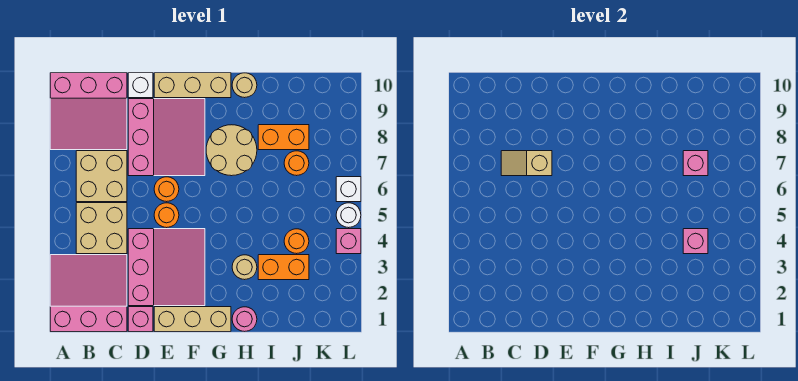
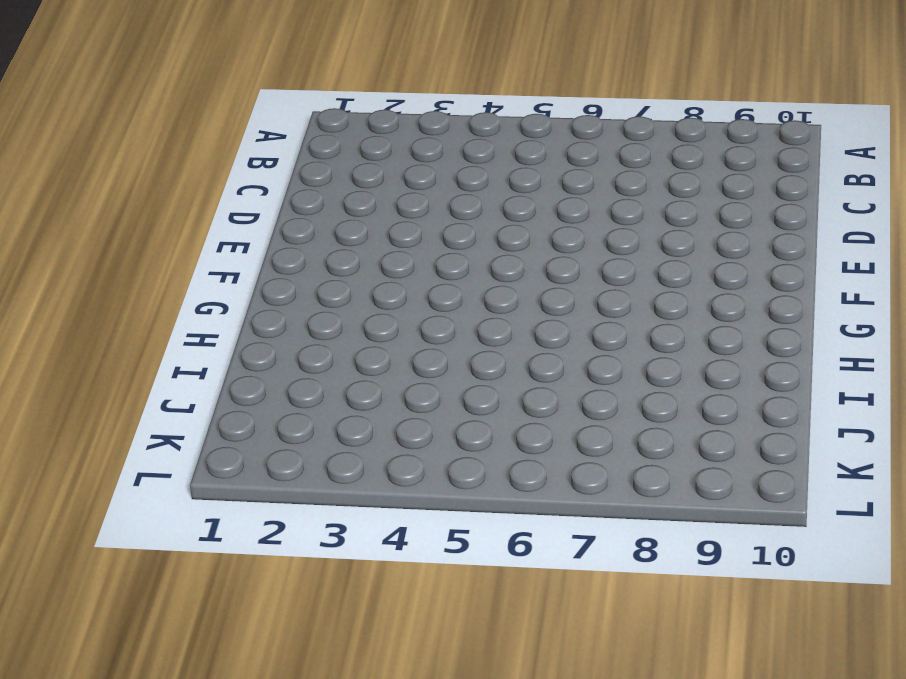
none -> pink 3x3 slope [50,255,127,332]
none -> pink 3x3 slope [50,73,127,150]
none -> tan 2x2 brick [76,203,127,254]

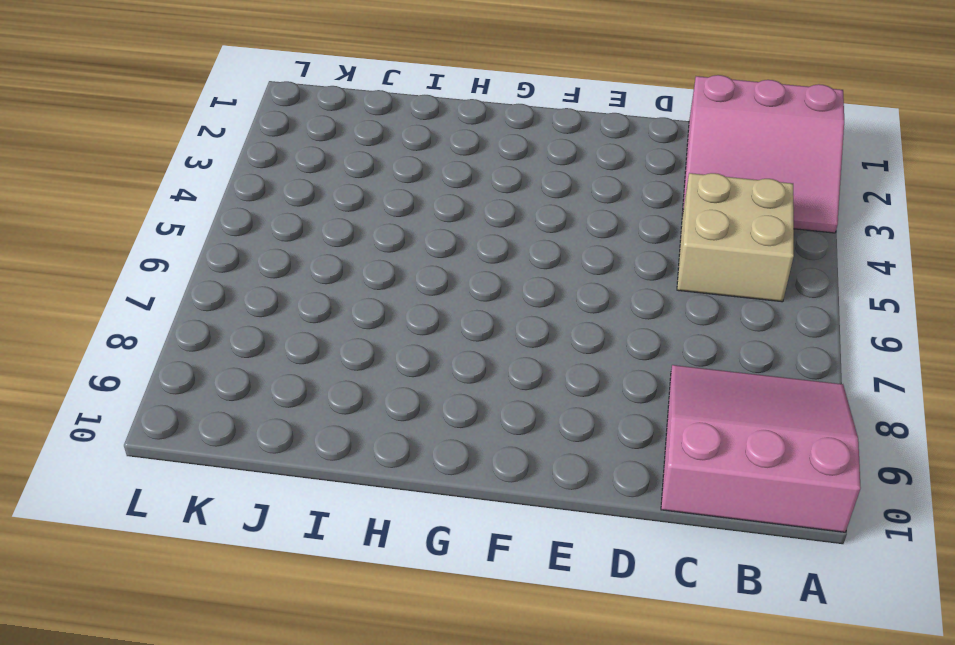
none -> tan 2x2 brick [76,151,127,202]
none -> pink 1x1 brick [128,307,153,332]
none -> pink 3x3 slope [128,229,205,306]

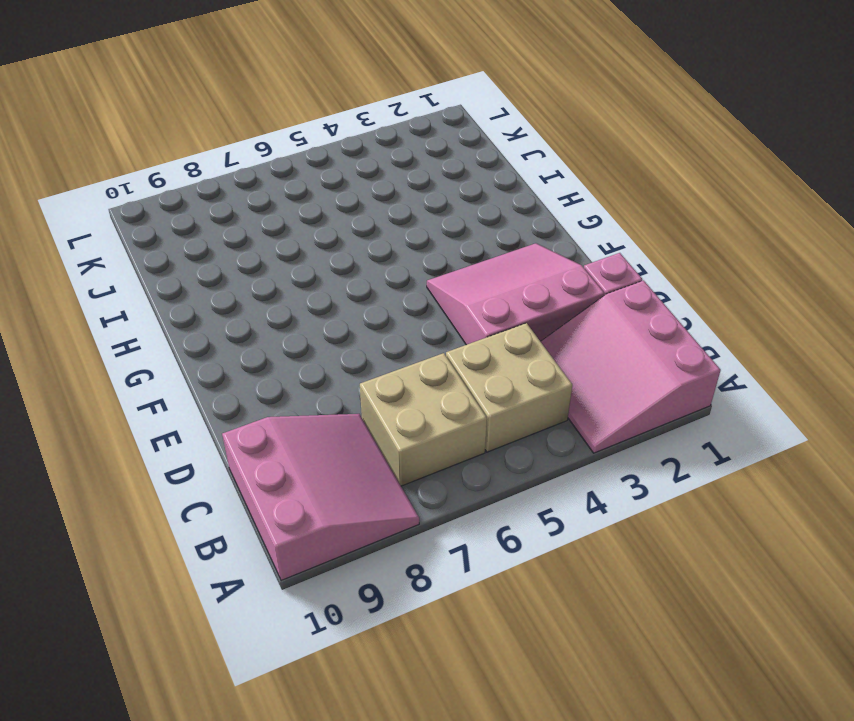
none -> pink 3x3 slope [128,99,205,176]
none -> white 1x1 brick [128,73,153,98]
none -> tan 1x3 brick [154,307,231,332]

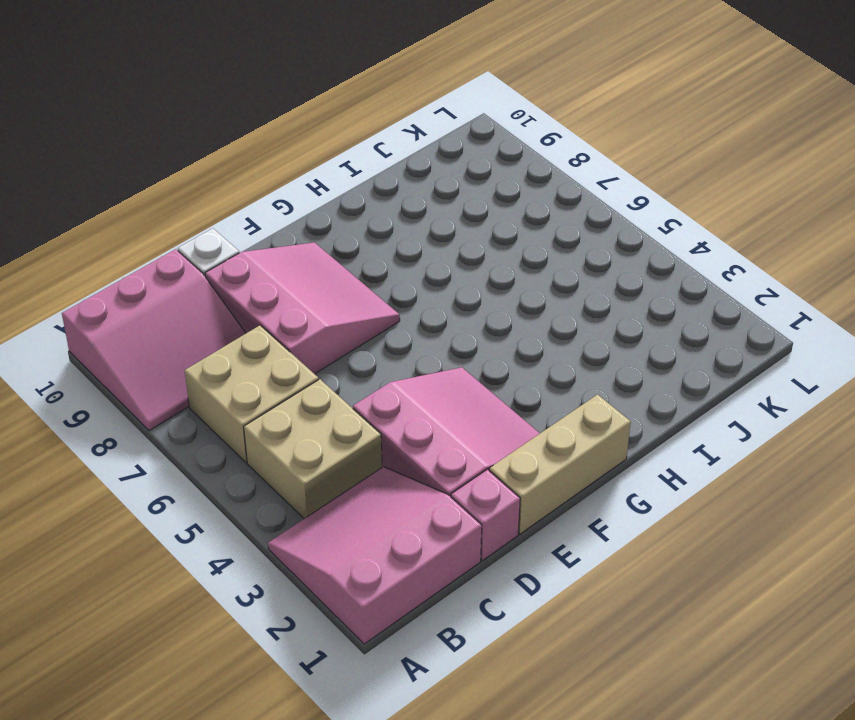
none -> orange 1x1 round brick [154,203,179,228]
none -> orange 1x1 round brick [154,177,179,202]
none -> tan 1x3 brick [154,73,231,98]

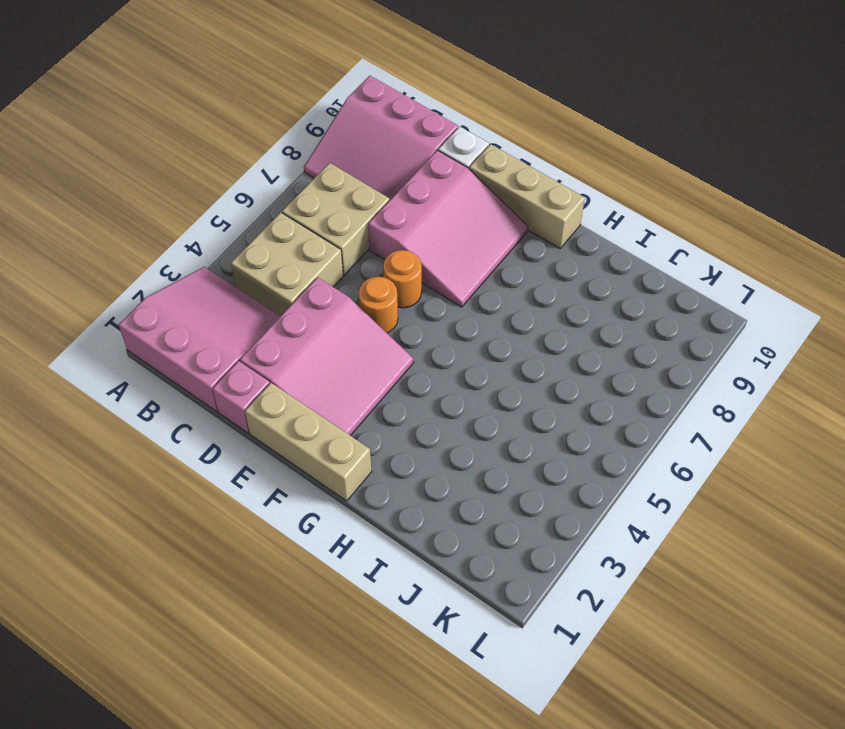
none -> tan 2x2 round brick [206,125,257,176]
none -> pink 1x1 round brick [232,307,257,332]
none -> tan 1x1 round brick [232,255,257,280]

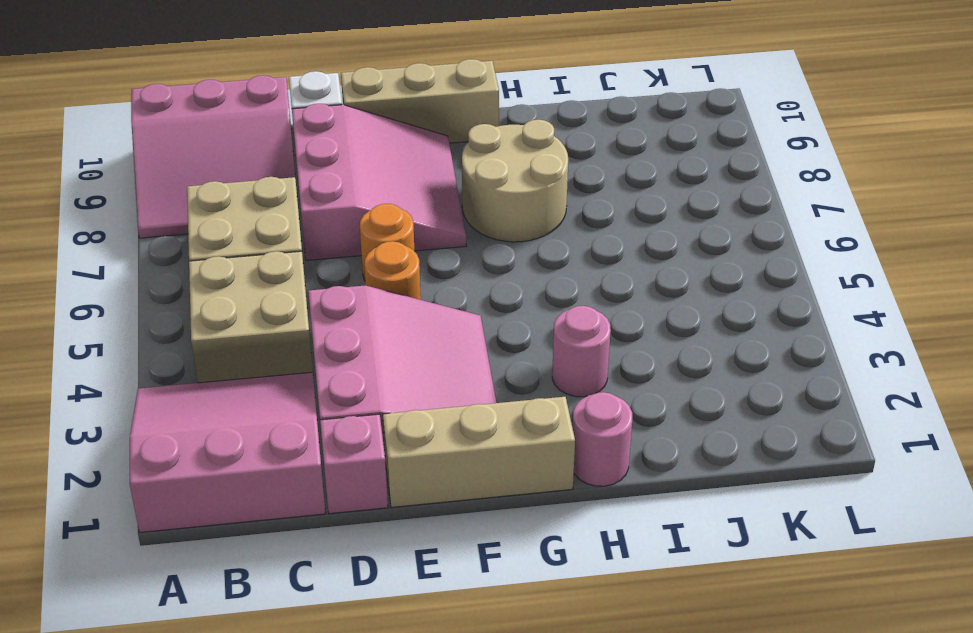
pink 1x1 round brick [552,306,611,397] -> tan 1x1 round brick [232,255,257,280]
none -> tan 1x1 round brick [232,73,257,98]
none -> orange 1x2 brick [258,255,309,280]
none -> orange 1x2 brick [258,125,309,150]

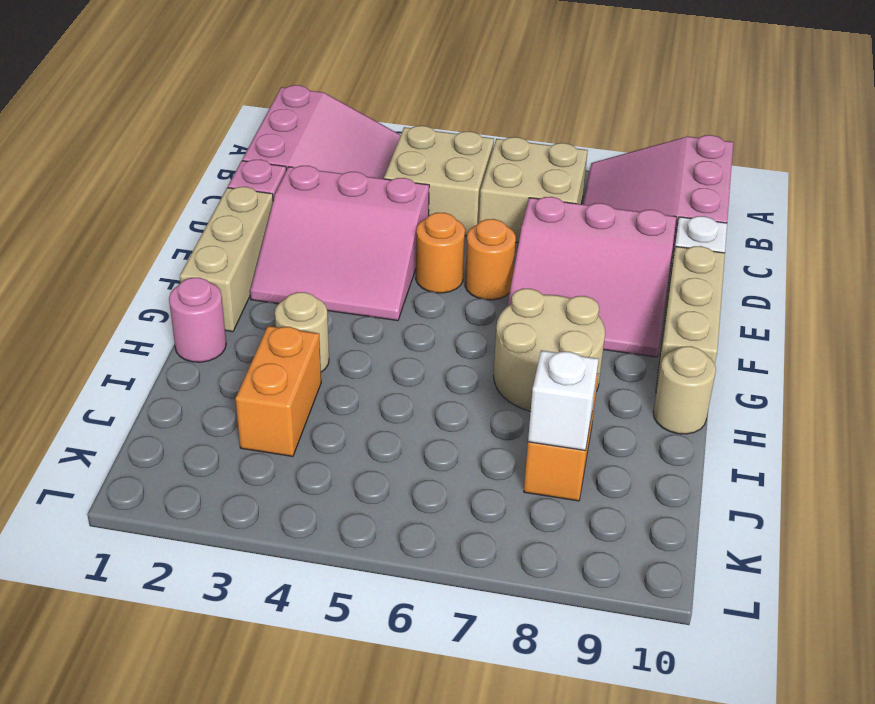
white 1x1 brick [528,350,599,451] -> white 1x1 brick moved to [336,177,361,202]
none -> orange 1x1 round brick [284,229,309,254]
none -> orange 1x1 round brick [284,151,309,176]
none -> pink 1x1 brick [336,229,361,254]

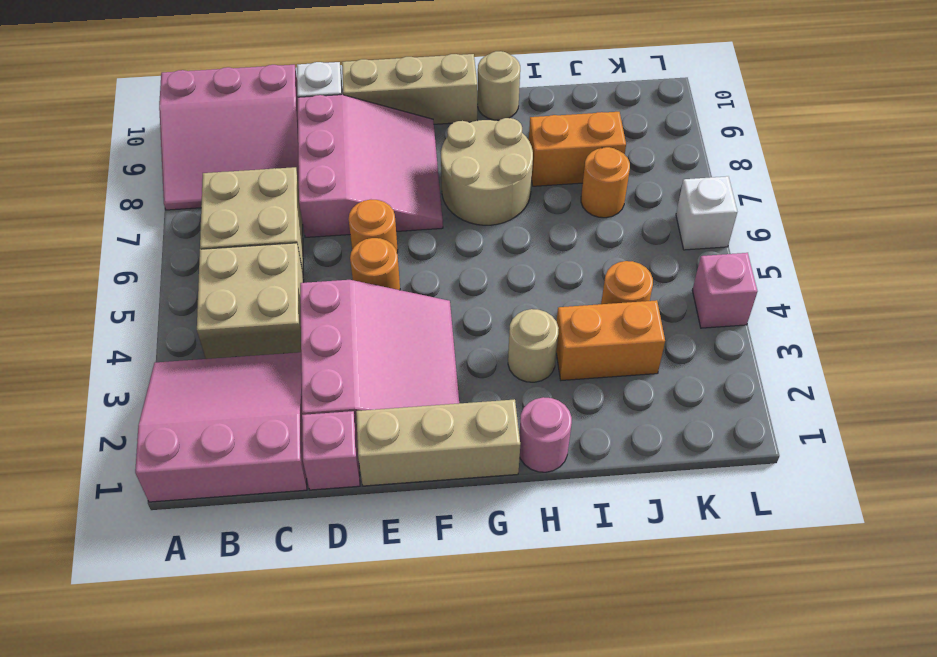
none -> white 1x1 round brick [336,203,361,228]
none -> tan 1x2 slope [501,151,552,176]
none -> pink 1x1 brick [683,229,708,254]

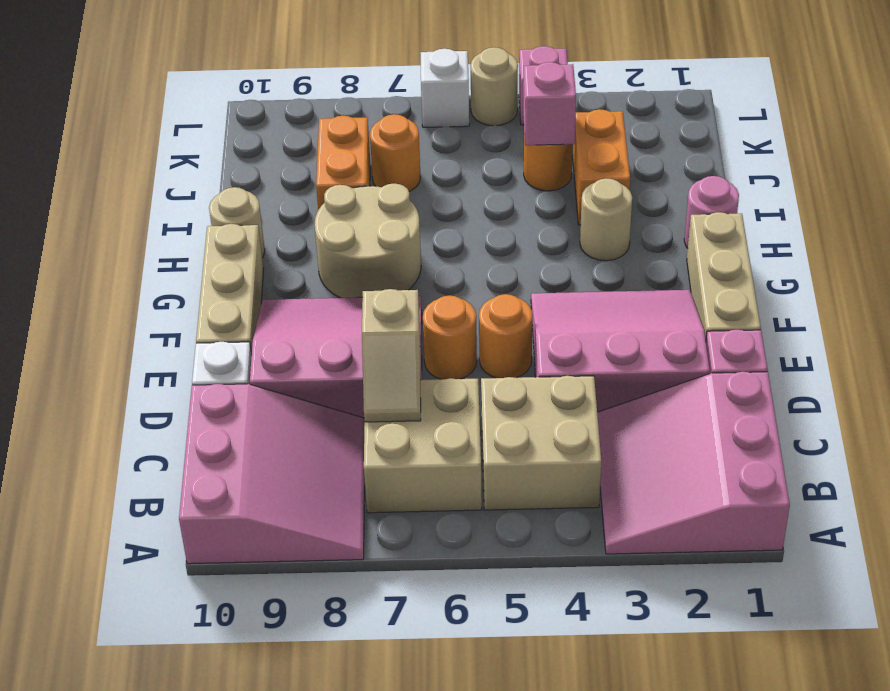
tan 1x1 round brick [471,47,518,126] -> white 1x1 round brick [336,203,361,228]
none -> pink 1x1 brick [683,151,708,176]

